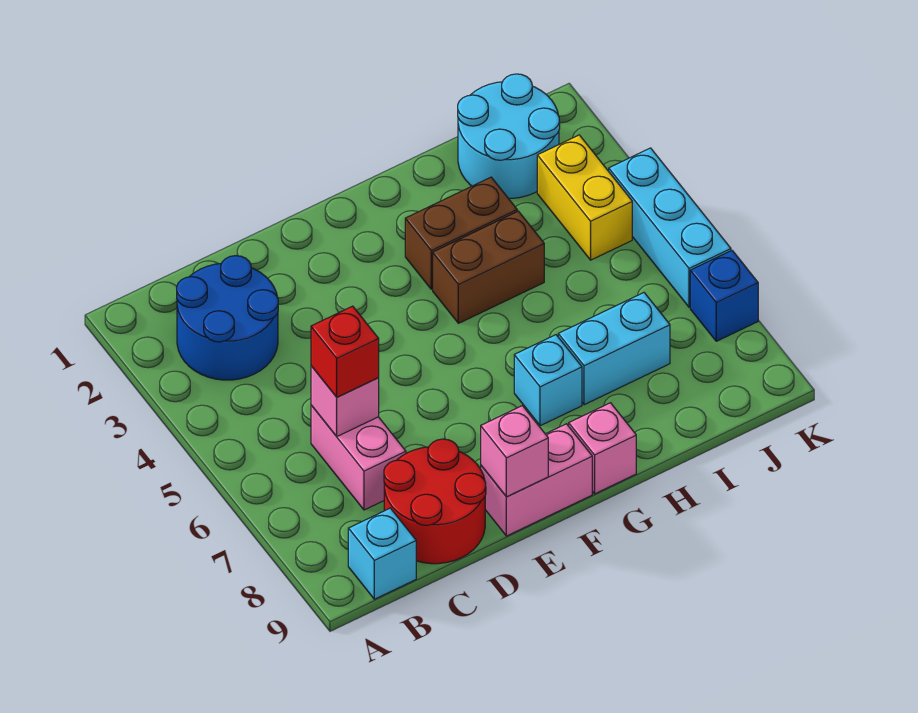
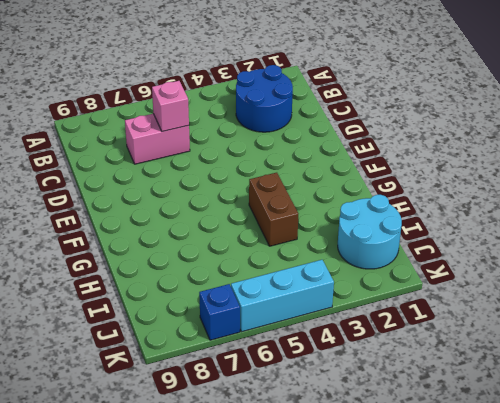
none -> cyan 1x1 brick [348,508,416,599]
none -> red 2x2 round brick [384,439,486,564]
none -> pink 1x2 brick [481,424,592,536]

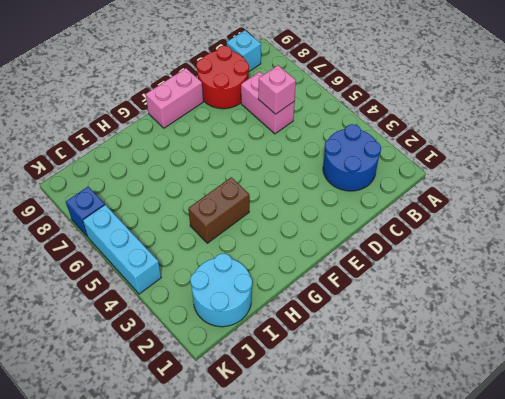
none -> brown 1x2 brick [405,177,517,289]
none -> cyan 1x1 brick [514,335,582,426]
none -> pink 1x1 brick [569,403,636,494]

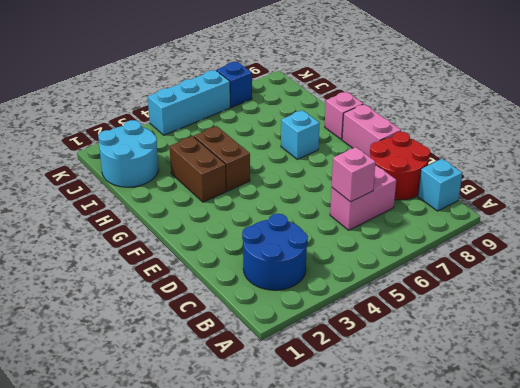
none -> cyan 1x2 brick [558,293,670,405]
none -> yellow 1x2 brick [537,135,632,260]
none -> pink 1x1 brick [481,406,548,497]

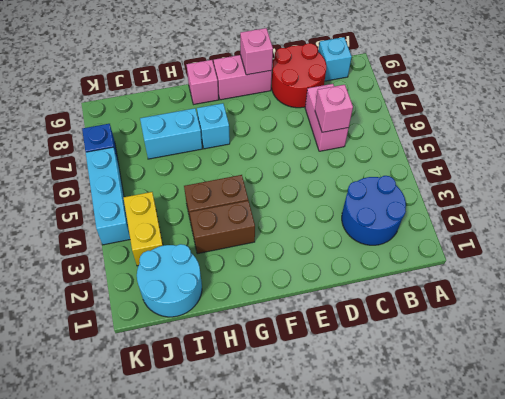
none -> red 1x1 brick [311,306,379,397]

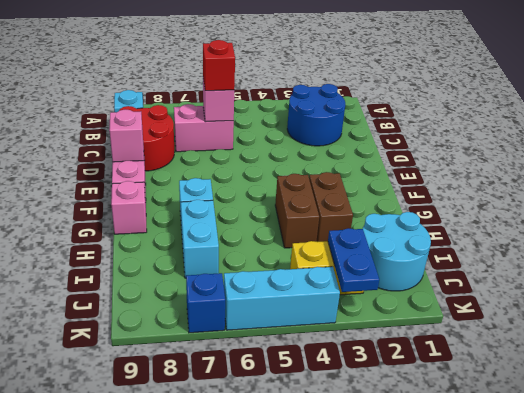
blue 1x2 plate [328,228,379,292] -> none

